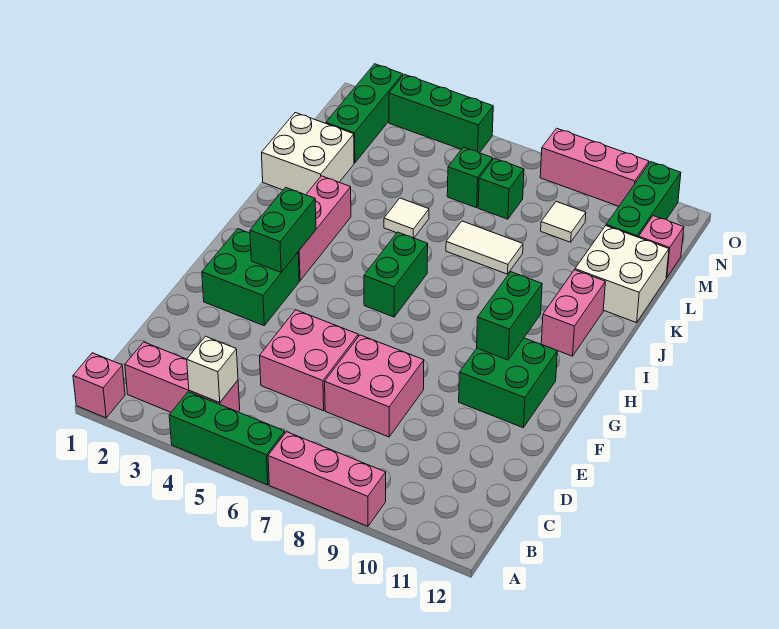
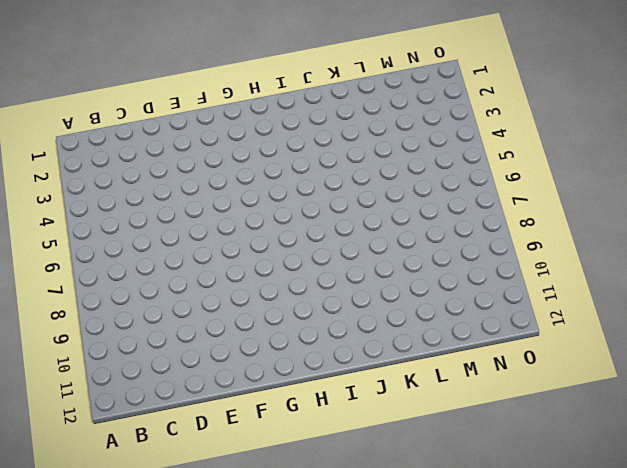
none -> pink 1x1 brick [73,353,125,418]
none -> green 1x3 brick [169,392,285,485]
none -> pink 1x3 brick [268,432,386,526]

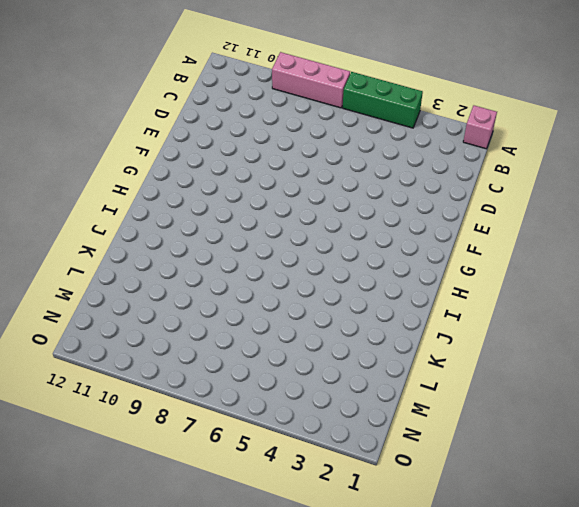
none -> pink 1x3 brick [125,342,240,412]
none -> pink 2x2 brick [260,310,358,411]
none -> pink 2x2 brick [325,335,424,437]

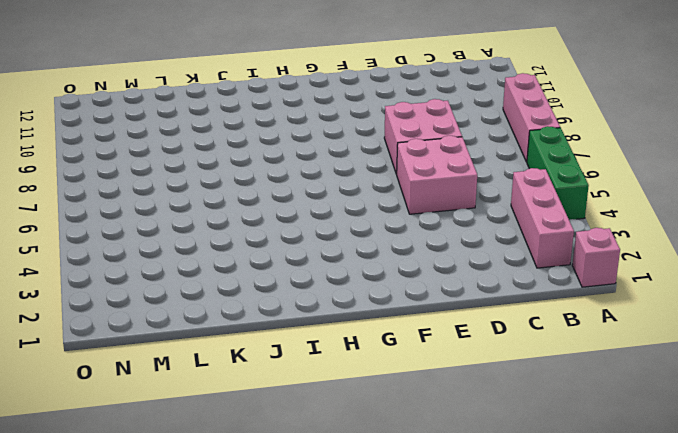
none -> green 2x2 brick [202,229,299,326]
none -> green 2x2 brick [459,338,557,428]
none -> pink 1x3 brick [298,176,351,281]

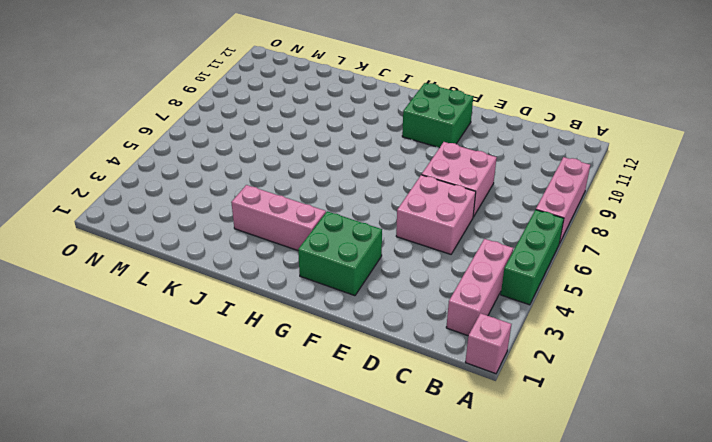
none -> green 1x2 brick [364,232,428,317]
none -> pink 1x2 brick [541,270,605,356]
none -> white 2x2 brick [261,113,354,195]

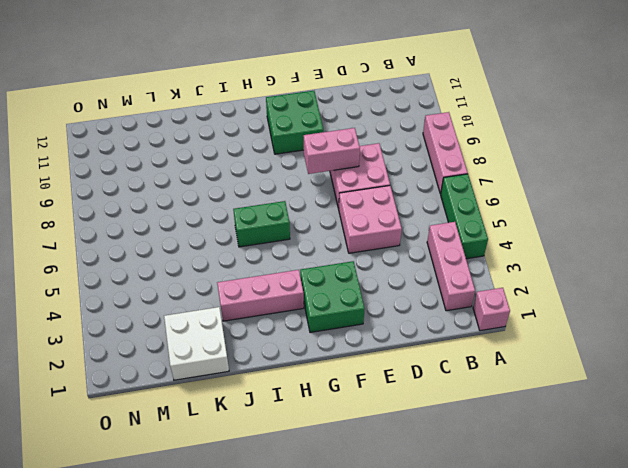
pink 1x2 brick [304,128,360,174] -> pink 1x2 brick moved to [541,270,605,356]
none -> white 1x1 tile [384,198,429,238]
none -> white 1x2 tile [446,221,523,274]
none -> white 2x2 brick [575,226,669,323]

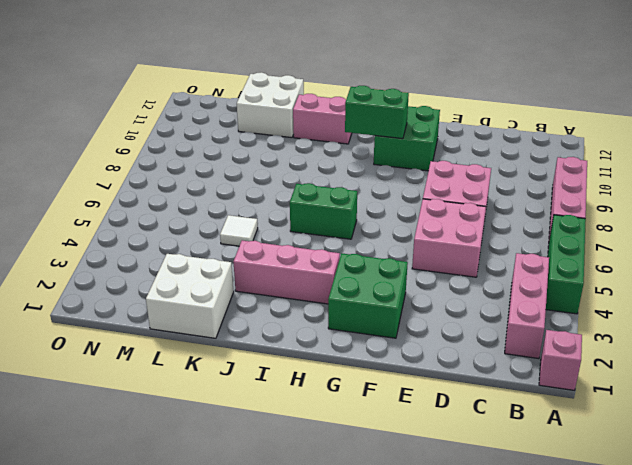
none -> white 1x2 tile [446,221,523,274]
none -> green 1x3 brick [326,64,403,163]
none -> green 1x1 brick [447,147,493,208]

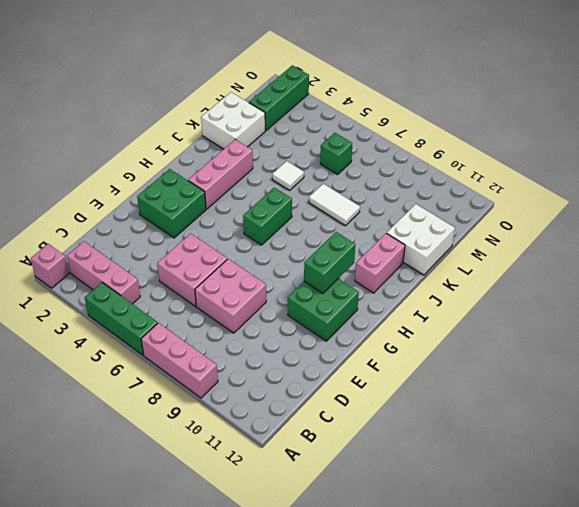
none -> green 1x1 brick [478,158,524,219]
none -> white 1x1 tile [541,202,586,242]
none -> green 1x3 brick [606,162,681,237]

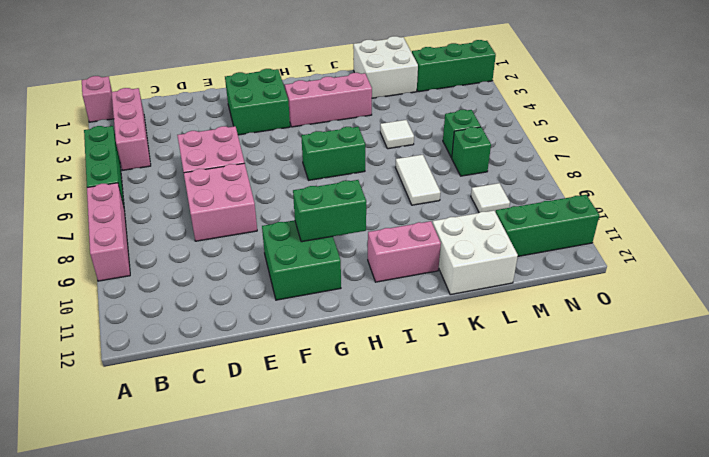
none -> pink 1x1 brick [639,216,684,278]
none -> green 1x3 brick [389,74,493,153]
none -> pink 1x3 brick [540,128,649,206]

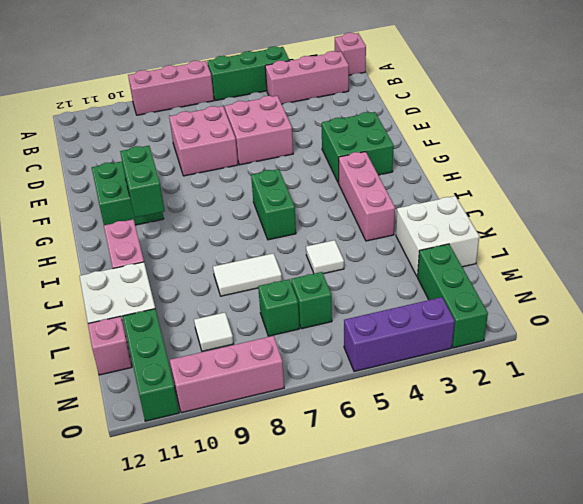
purple 1x3 brick [344,297,455,371] -> green 1x3 brick [389,74,493,153]
none -> white 1x1 brick [187,336,238,403]
none -> green 1x2 brick [250,187,316,272]

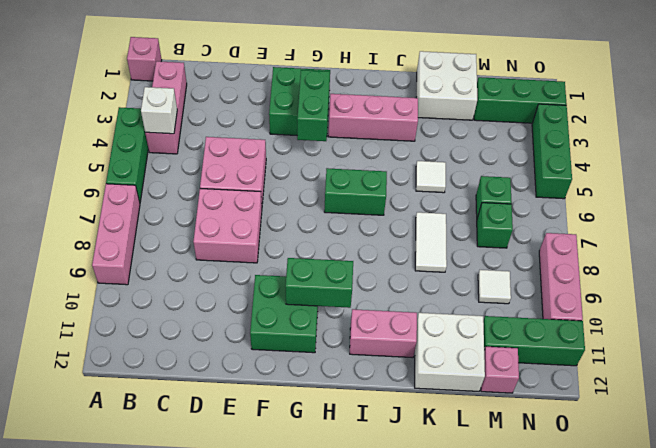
green 1x2 brick [297,70,330,141] -> green 1x2 brick turned to [250,187,316,272]

